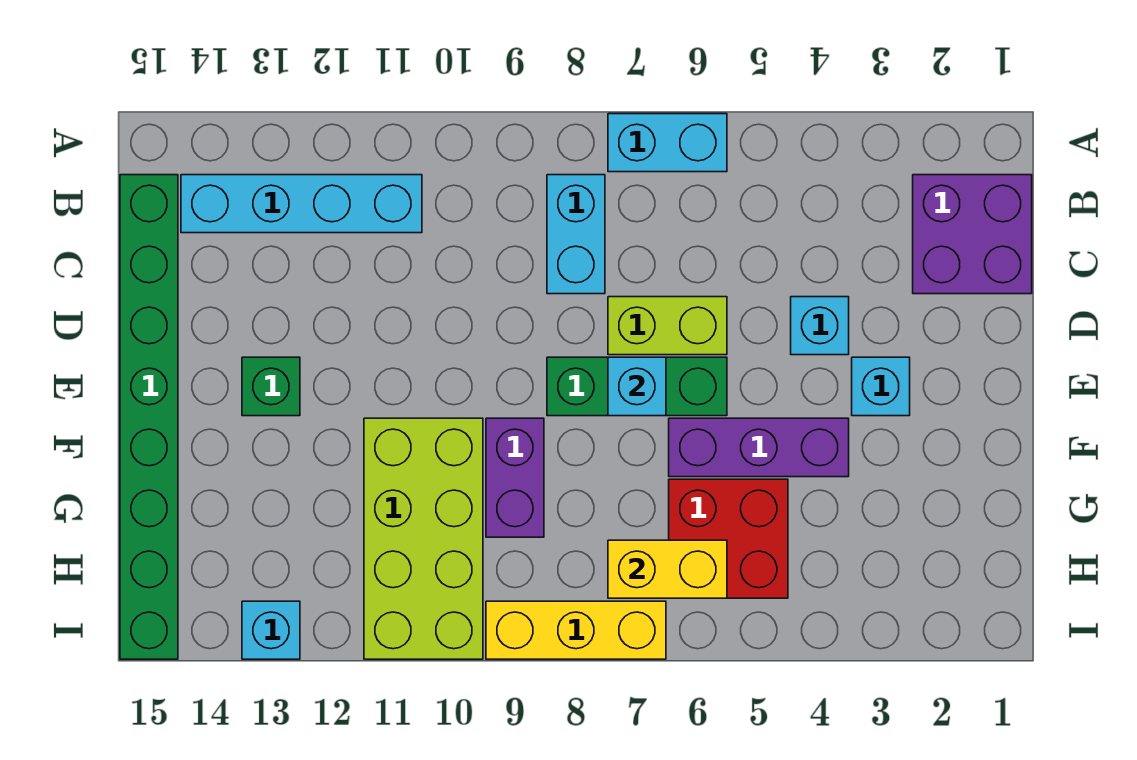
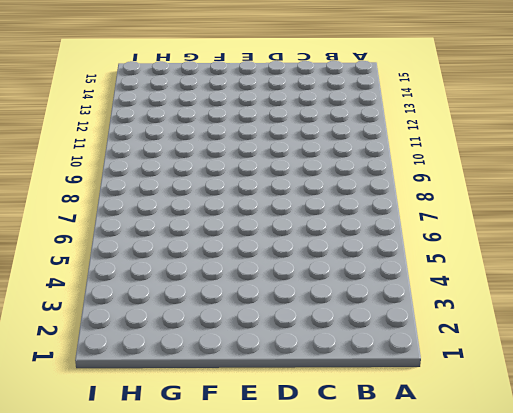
none -> cyan 1x2 brick [608,114,727,172]
none -> purple 2x2 brick [913,175,1032,294]
none -> cyan 1x2 brick [547,175,605,294]

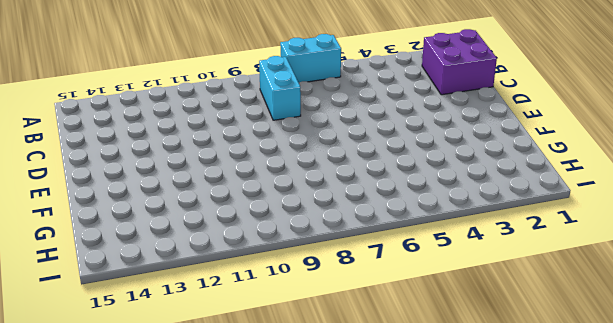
none -> cyan 1x4 brick [181,175,422,233]
none -> green 1x8 brick [120,175,178,659]
none -> cyan 1x1 brick [791,297,849,355]

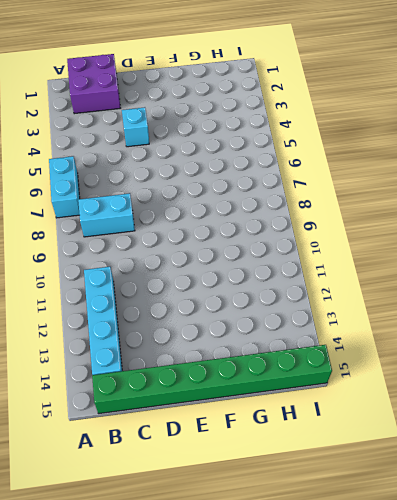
none -> lime 1x2 brick [608,297,727,355]
none -> cyan 1x1 brick [852,357,910,416]
none -> green 1x3 brick [547,357,727,416]

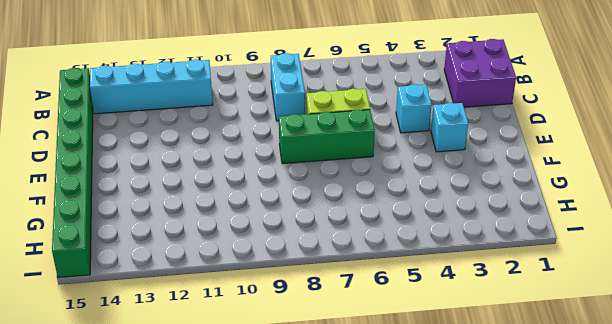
none -> cyan 1x2 brick [608,114,727,172]
none -> green 1x1 brick [242,357,300,416]
none -> purple 1x3 brick [669,418,849,477]

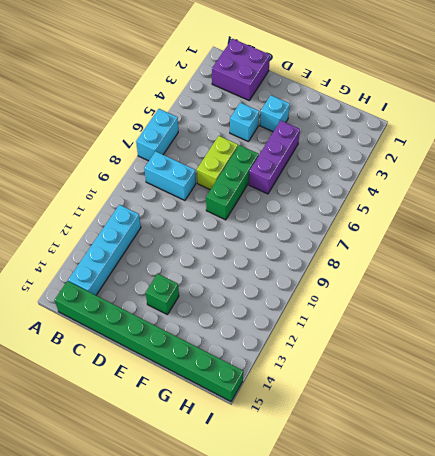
none -> purple 1x2 brick [486,418,544,537]
none -> lime 2x4 brick [364,418,483,659]
none -> red 2x2 brick [669,479,788,598]

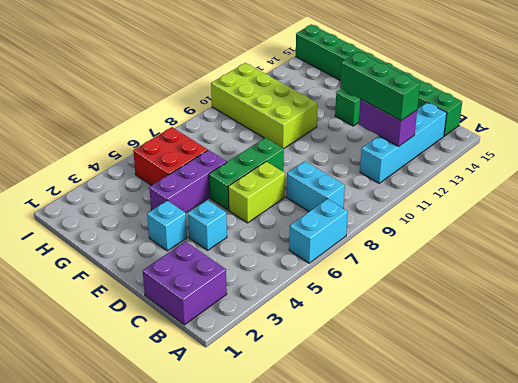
purple 1x2 brick [359,99,417,146] -> purple 1x2 brick moved to [486,418,544,537]
green 1x3 brick [340,52,420,121] -> none
none -> yellow 1x3 brick [486,601,666,659]
none -> cyan 1x1 brick [242,601,300,659]
none -> cyan 1x1 brick [608,357,666,416]

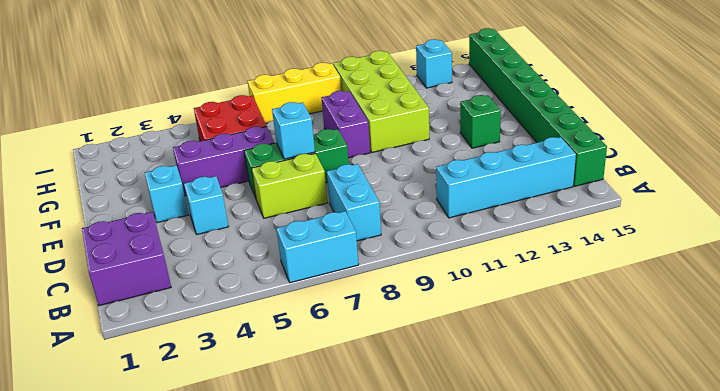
none -> yellow 1x2 brick [608,540,727,598]

